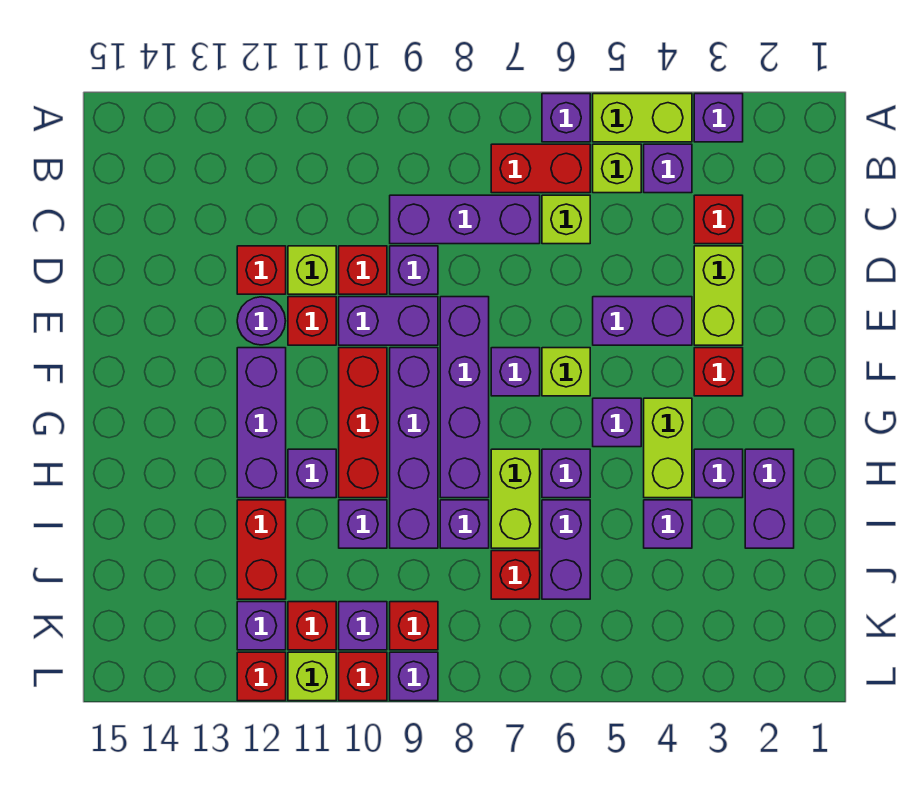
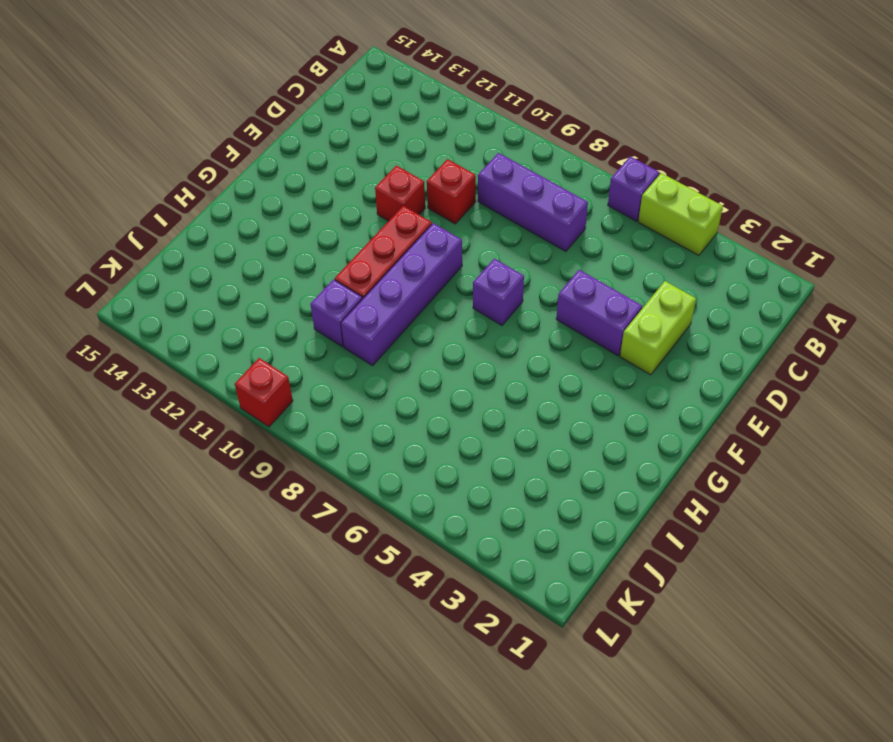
none -> purple 1x1 brick [694,94,743,142]
none -> purple 1x1 brick [644,144,692,193]
none -> lime 1x1 brick [593,144,641,193]
none -> red 1x2 brick [491,144,590,193]

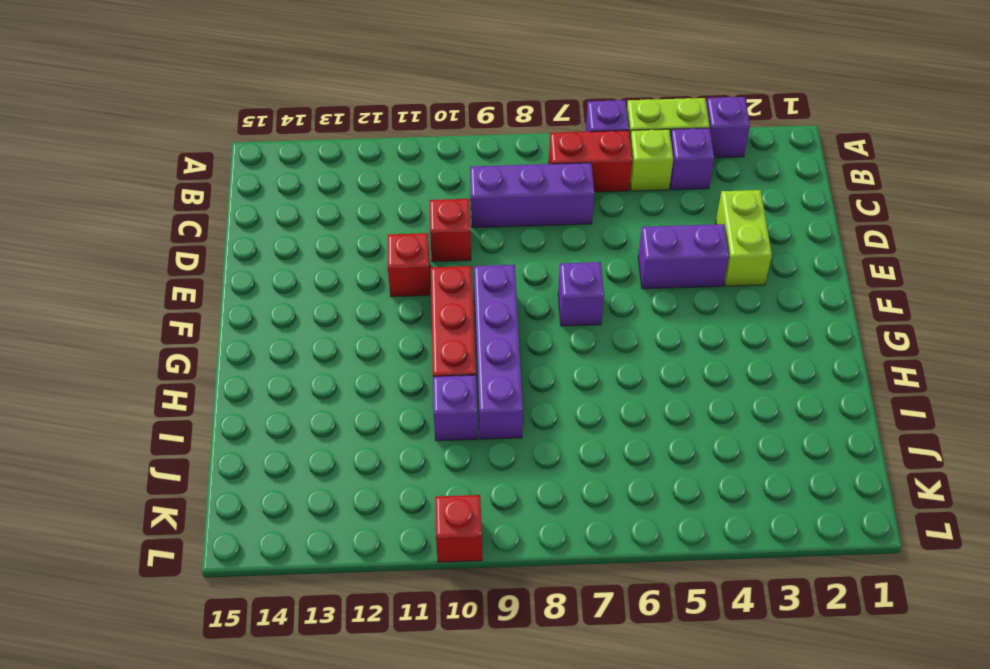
none -> red 1x1 brick [694,195,743,244]
none -> lime 1x1 brick [542,195,590,244]
none -> purple 1x1 brick [390,246,438,294]
none -> lime 1x1 brick [288,246,336,294]

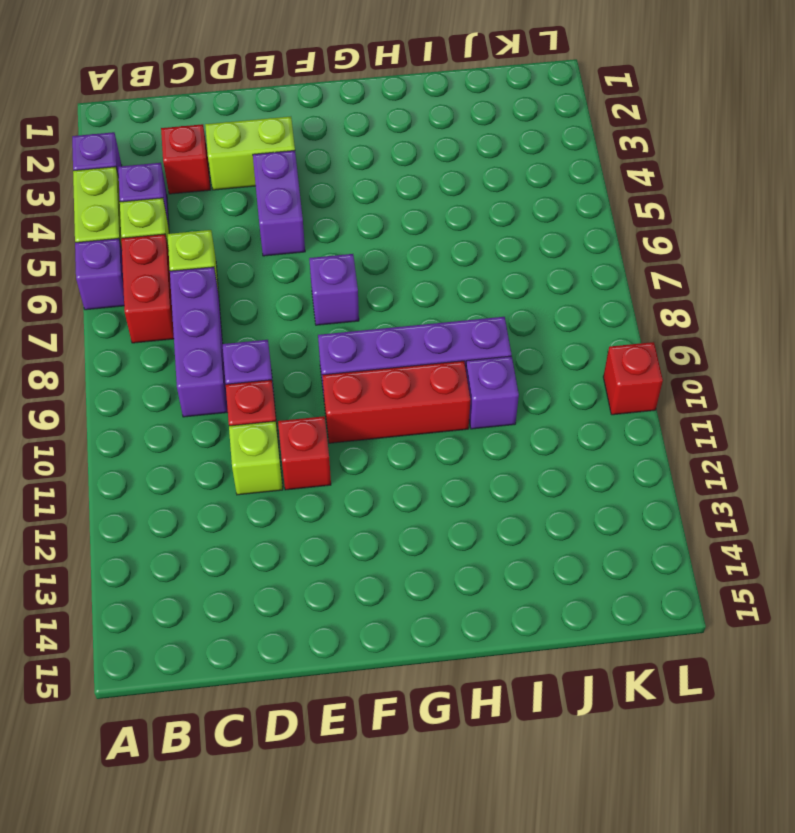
none -> red 1x1 brick [237,246,286,294]
none -> purple 1x4 brick [440,297,489,498]
none -> purple 1x2 brick [339,297,438,345]
none -> purple 1x1 round brick [237,297,285,345]

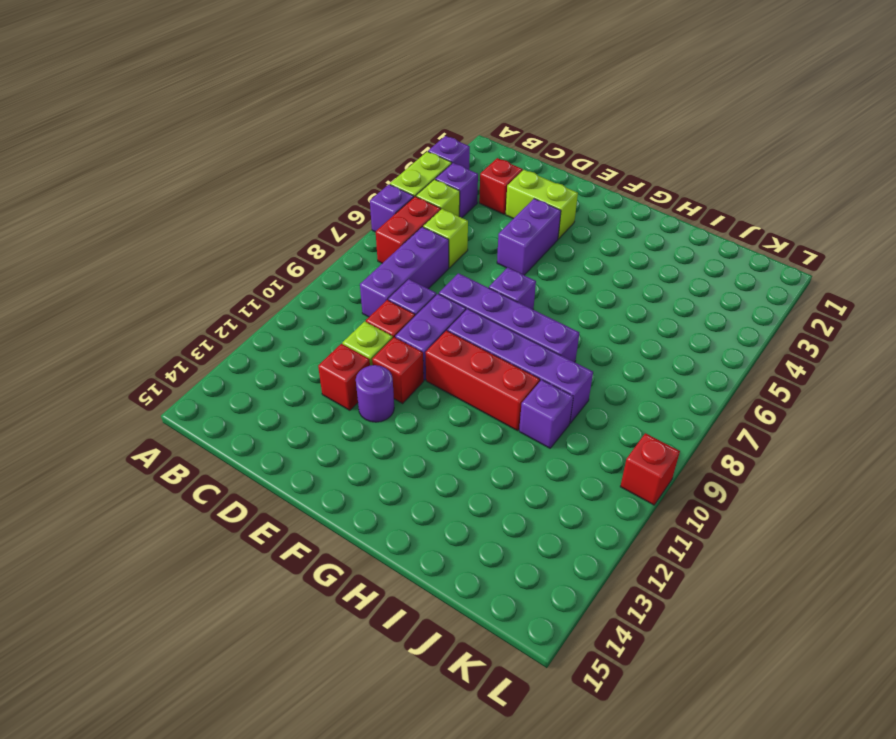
none -> red 1x1 brick [694,348,743,396]
none -> lime 1x1 brick [542,348,590,396]
none -> purple 1x3 brick [237,348,286,498]
none -> lime 1x2 brick [644,398,692,498]

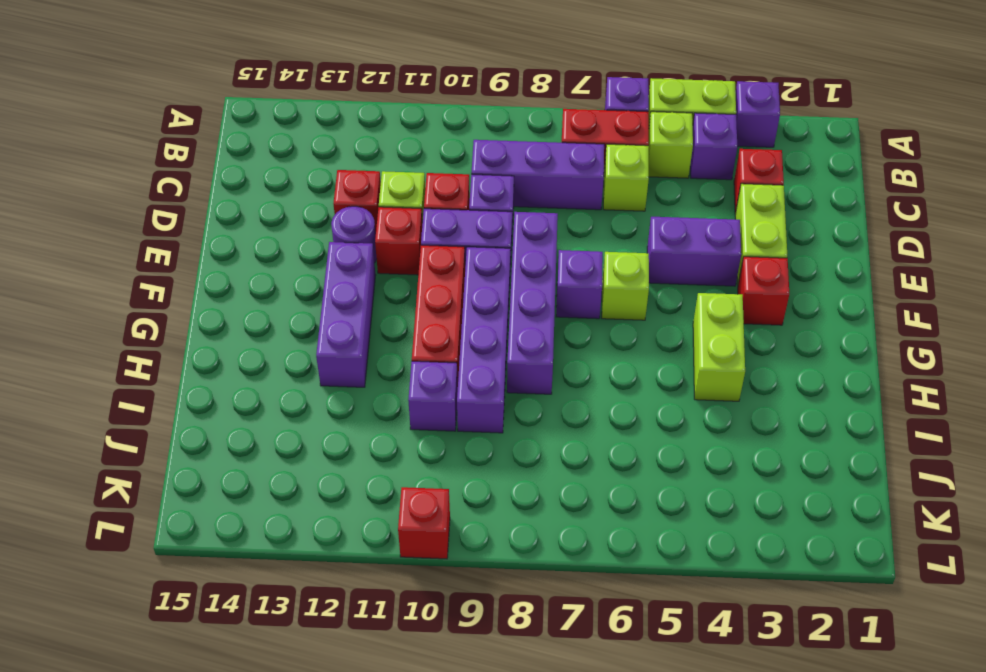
none -> purple 1x1 brick [593,398,641,447]
none -> purple 1x2 brick [745,449,794,548]
none -> purple 1x1 brick [694,449,743,498]
none -> purple 1x1 brick [542,449,590,498]

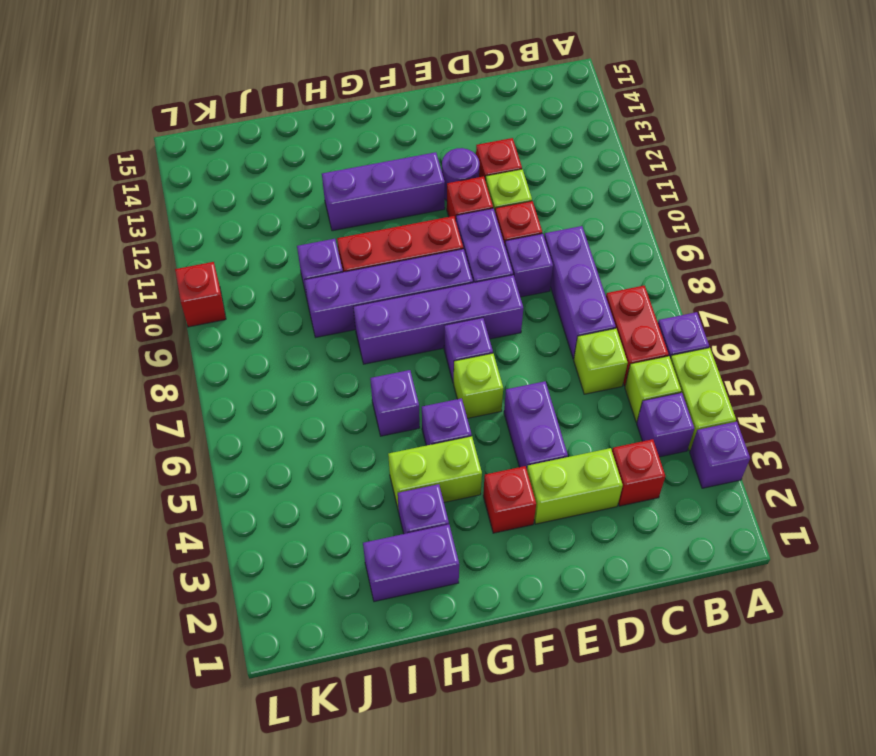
none -> lime 1x2 brick [491,449,540,548]
none -> purple 1x1 brick [288,449,336,498]
none -> purple 1x1 brick [644,500,692,548]
none -> purple 1x2 brick [542,500,590,599]

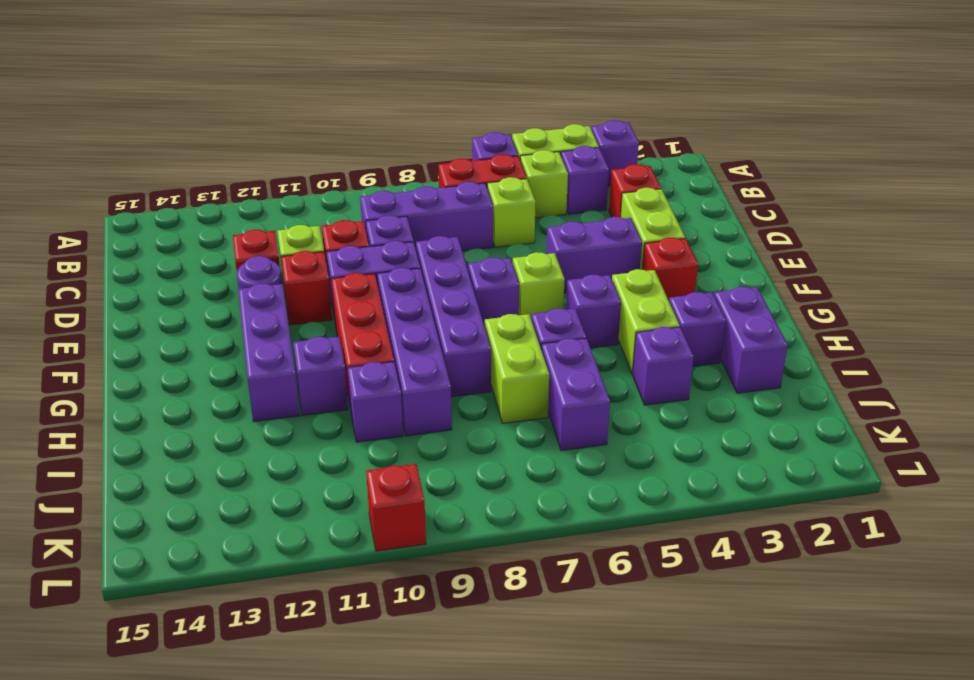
none -> purple 1x1 brick [440,500,489,548]
none -> red 1x2 brick [237,500,286,599]
none -> red 1x1 brick [491,551,540,599]
none -> red 1x1 brick [390,602,438,650]

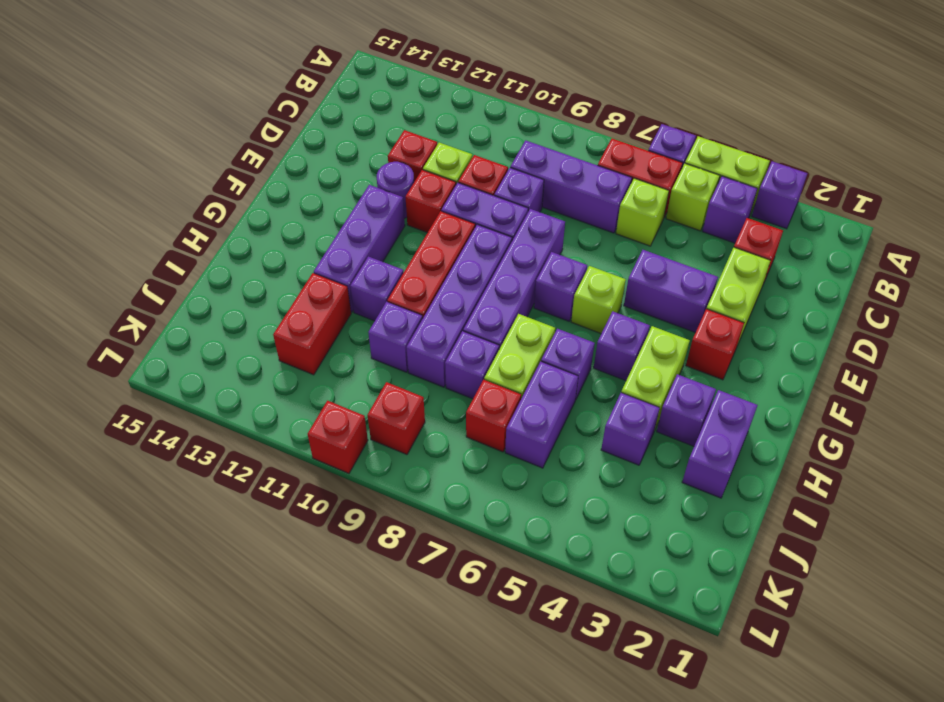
none -> purple 1x1 brick [339,602,387,650]
none -> red 1x1 brick [288,602,336,650]
none -> purple 1x1 brick [237,602,286,650]
none -> purple 1x1 brick [390,652,438,701]

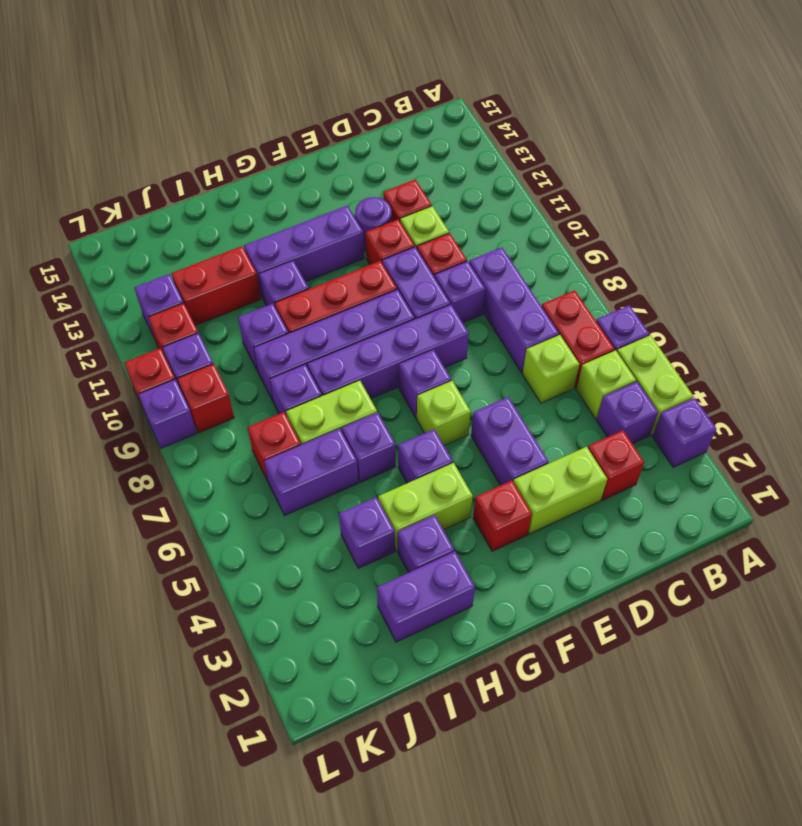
none -> lime 1x1 brick [288,652,336,701]
none -> red 1x1 brick [237,652,286,701]

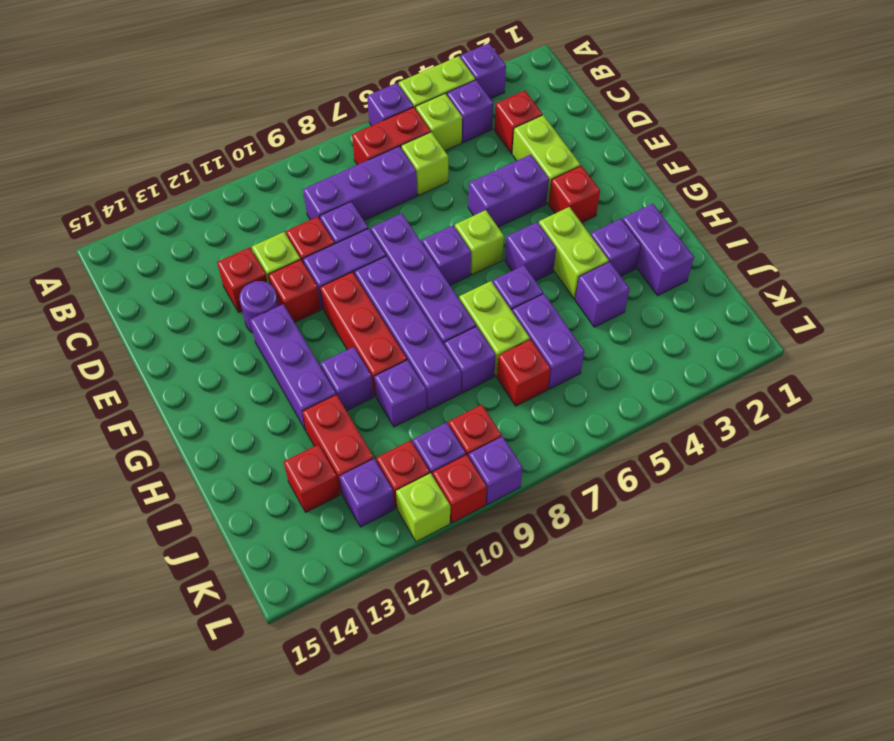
red 1x1 brick [284,444,340,512] -> red 1x1 brick moved to [237,652,286,701]

